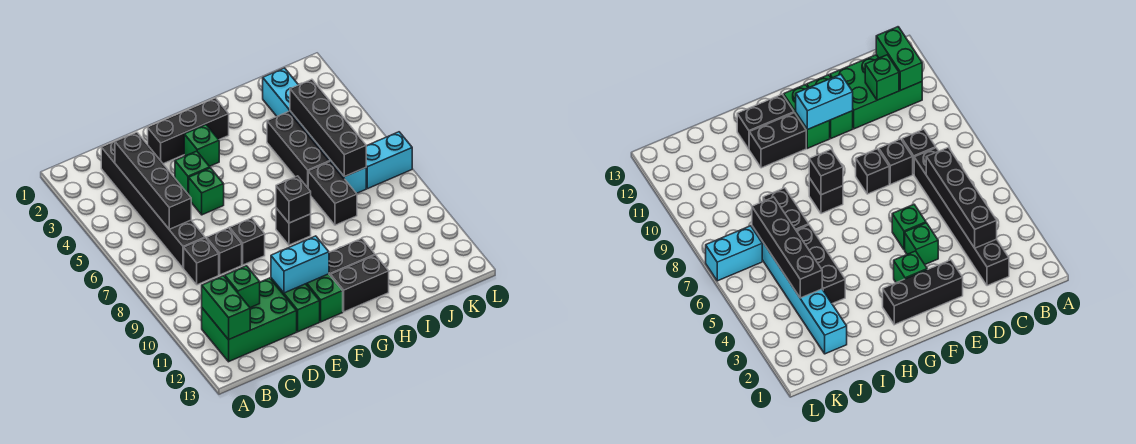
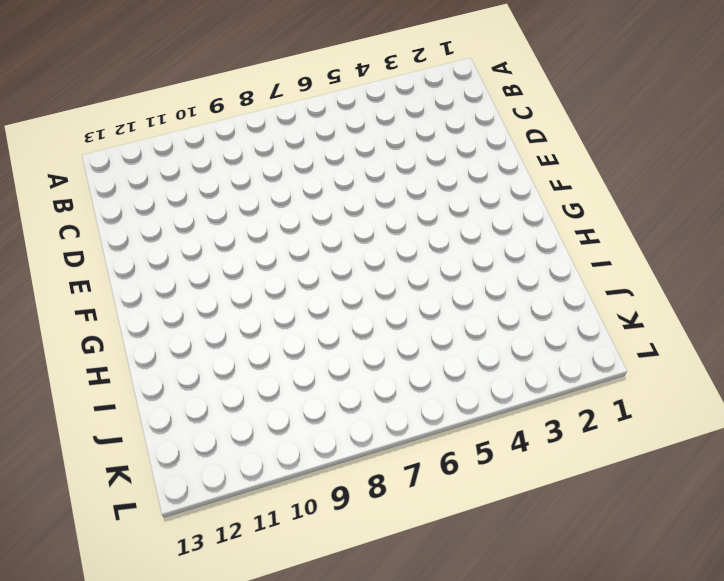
none -> green 2x3 brick [202,278,297,362]
none -> black 1x6 brick [101,138,205,268]
none -> black 1x1 brick [184,238,219,285]

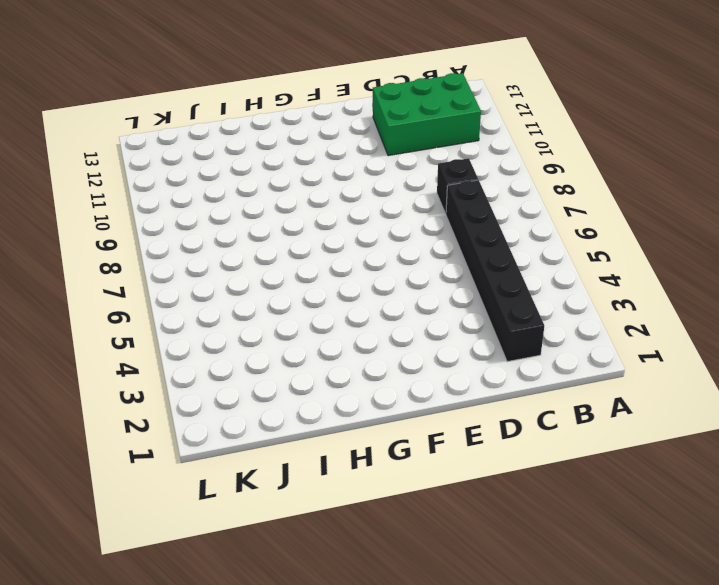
none -> black 1x1 brick [207,228,242,275]
none -> black 1x3 brick [148,98,229,164]
none -> green 1x1 brick [175,151,210,195]

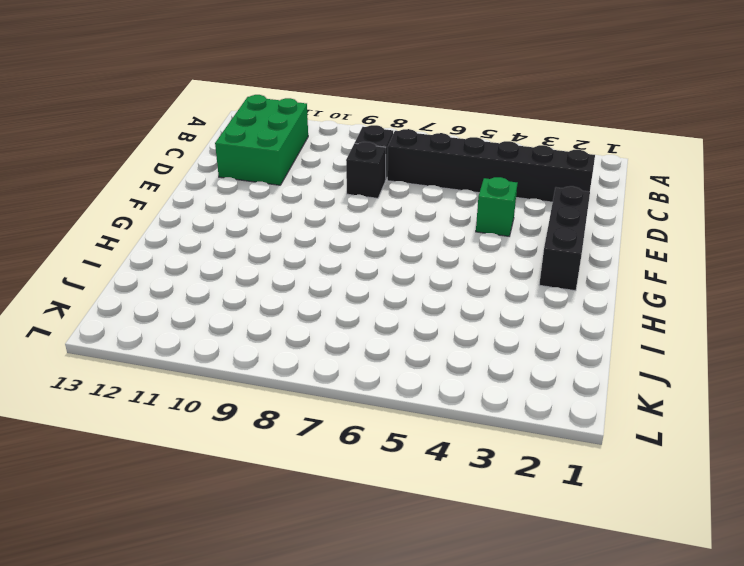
none -> green 1x1 brick [189,168,224,215]
none -> black 1x1 brick [230,218,265,265]
none -> green 1x2 brick [271,278,320,332]

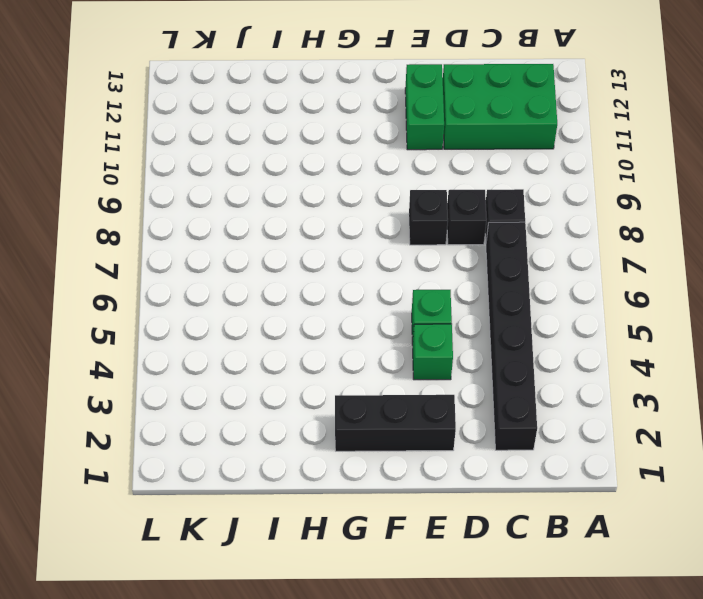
none -> green 1x1 brick [184,125,219,166]
none -> green 1x2 brick [306,274,343,322]
none -> black 1x1 brick [276,208,311,245]

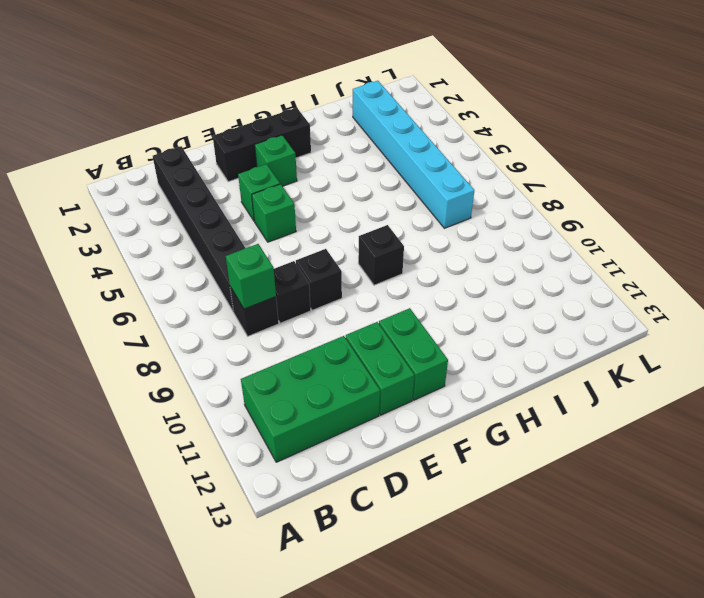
green 1x1 brick [226,244,276,309] -> green 1x1 brick moved to [225,266,260,308]
none -> black 1x2 brick [329,238,375,276]
none -> black 1x2 brick [331,255,389,312]
none -> black 1x3 brick [267,112,329,188]

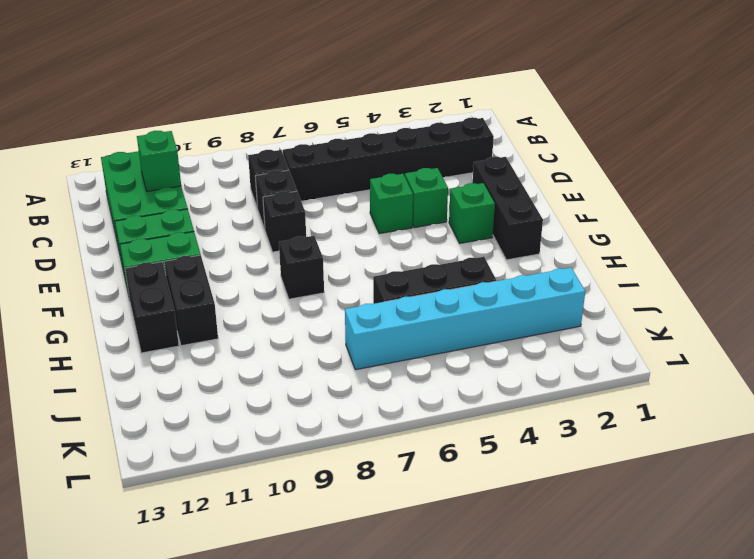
none -> black 1x2 brick [308,162,357,225]
none -> cyan 1x2 brick [366,132,412,189]
none -> green 1x2 brick [202,276,250,340]

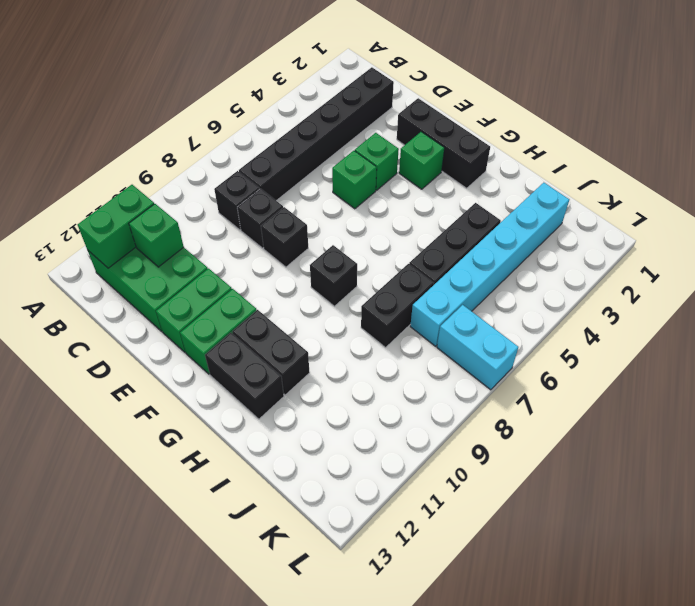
none -> black 1x4 brick [115,132,191,229]
none -> cyan 1x2 brick [271,236,329,293]
none -> black 1x1 brick [276,176,311,223]

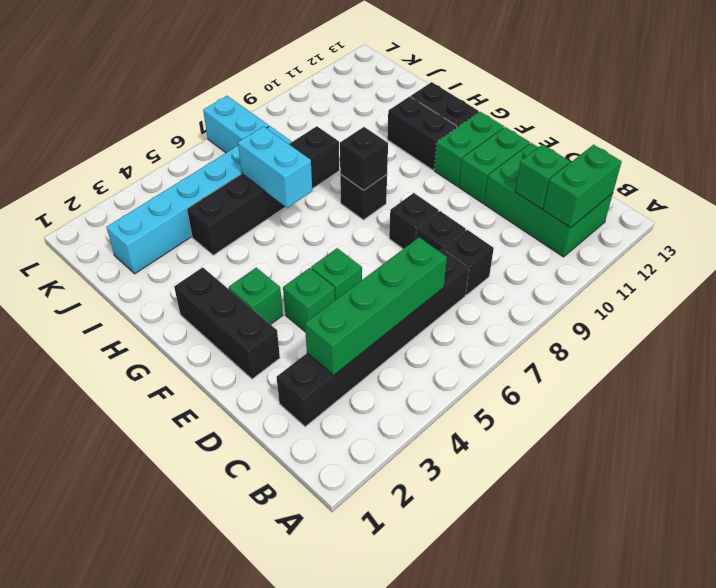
green 1x4 brick [305,237,447,375] -> black 1x4 brick [115,132,191,229]
cyan 1x2 brick [238,126,312,208] -> cyan 1x2 brick moved to [271,236,329,293]
none -> black 1x4 brick [290,79,366,177]

